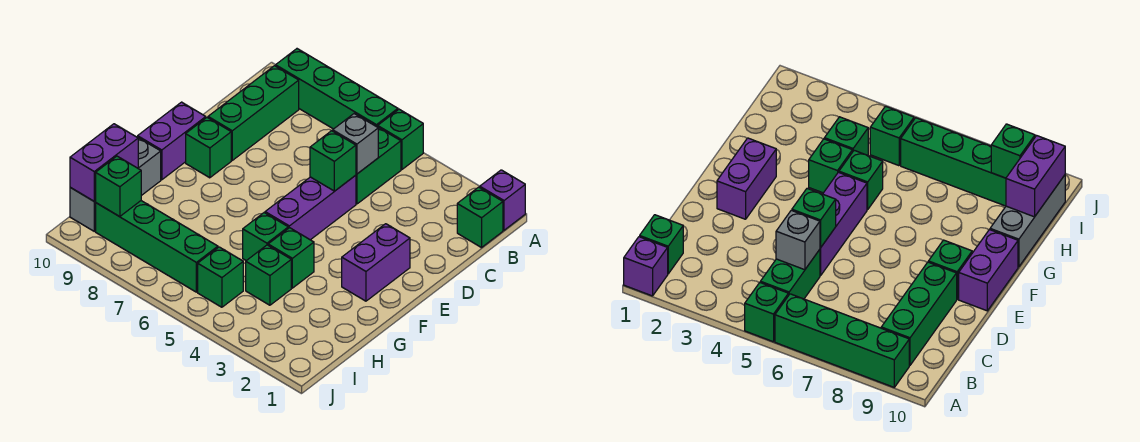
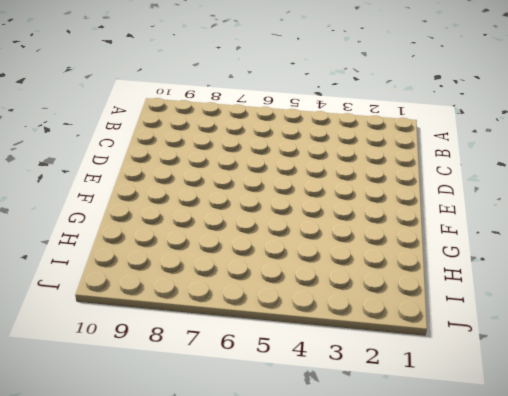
none -> purple 1x1 brick [480,170,525,230]
none -> green 1x1 brick [378,109,423,170]
none -> green 1x4 brick [276,49,398,129]

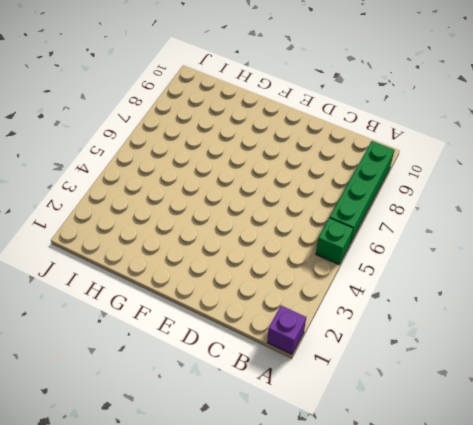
none -> green 1x1 brick [457,187,503,248]
none -> green 1x2 brick [356,126,401,204]
none -> green 1x3 brick [208,66,299,160]

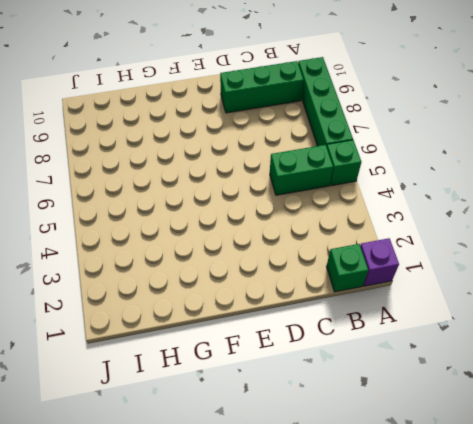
none -> purple 1x3 brick [265,175,356,240]
none -> purple 1x2 brick [342,224,410,301]
none -> green 1x1 brick [186,118,231,178]

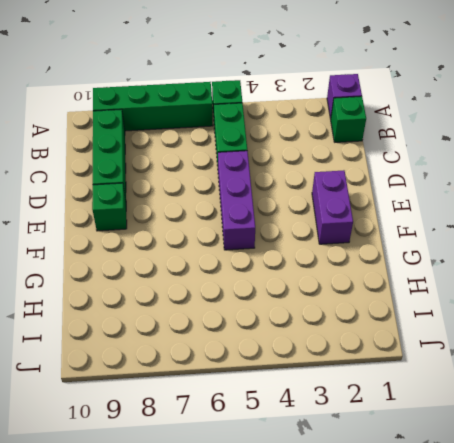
none -> purple 1x2 brick [138,102,206,180]
none -> green 1x1 brick [268,228,314,288]
none -> green 1x1 brick [243,213,288,261]

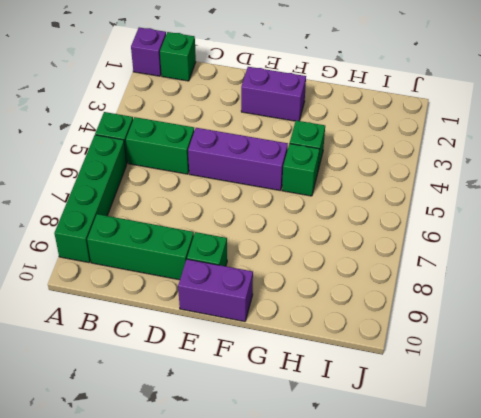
none -> grey 1x3 brick [70,137,161,231]
none -> green 1x1 brick [246,245,291,305]
none -> green 1x1 brick [198,247,243,307]

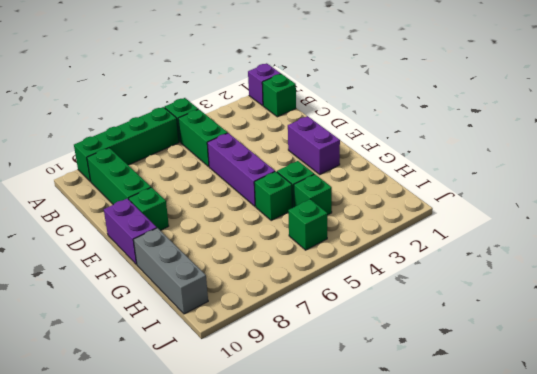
none -> green 1x4 brick [96,201,218,292]
none -> grey 1x1 brick [333,114,378,174]
none -> green 1x1 brick [310,131,356,191]

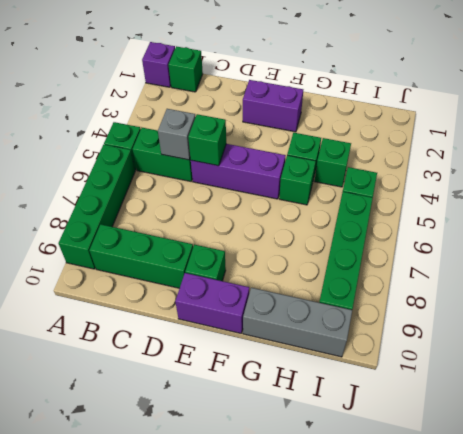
none -> purple 1x2 brick [70,124,138,201]
none -> green 1x1 brick [96,156,141,217]

